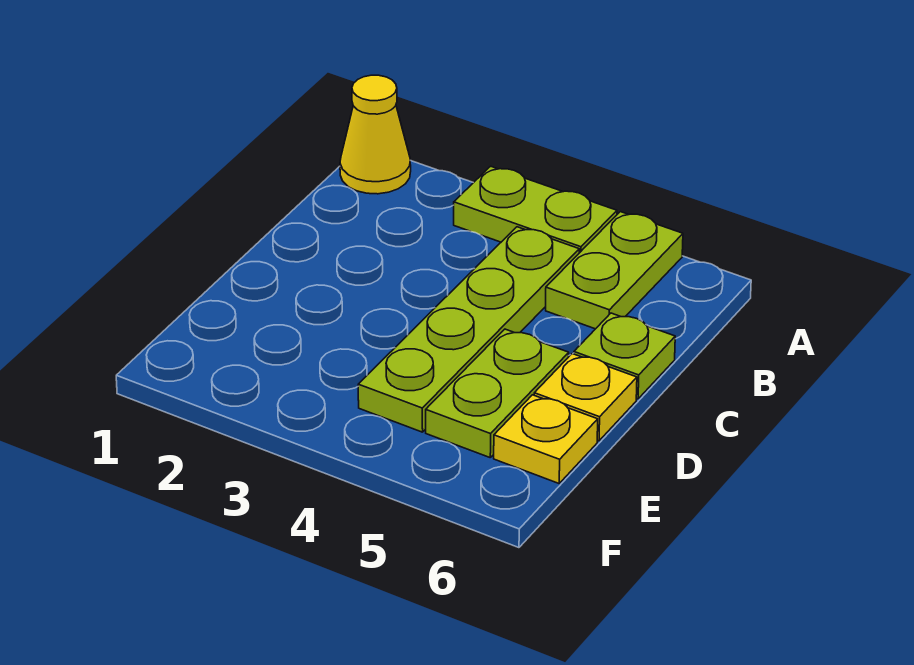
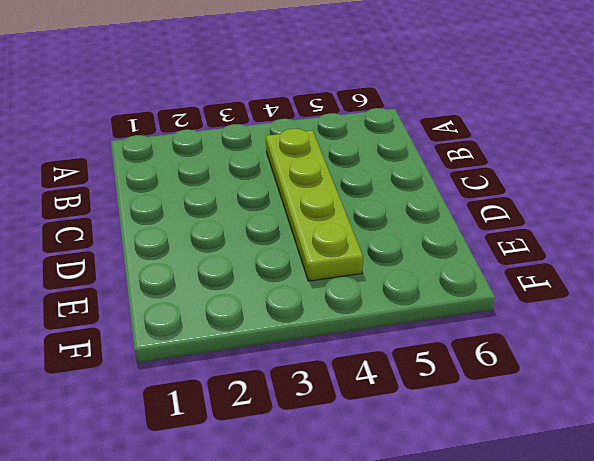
none -> yellow 1x1 cone [340,75,411,194]
none -> lime 1x2 plate [454,166,617,253]

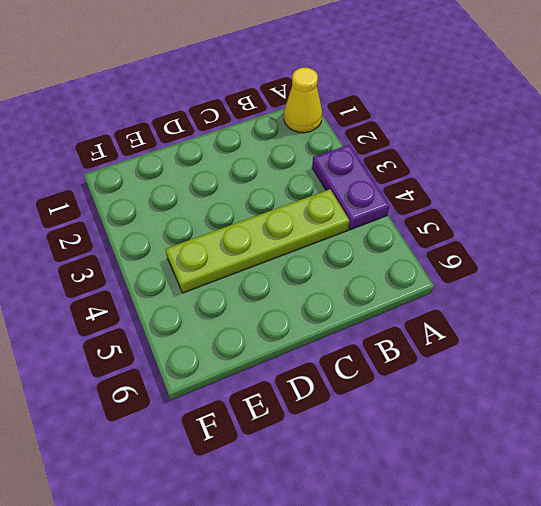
purple 1x2 plate [312,145,389,230] -> lime 1x2 plate [454,166,617,253]
none -> lime 1x2 plate [546,212,683,329]
none -> lime 1x1 plate [574,313,675,399]

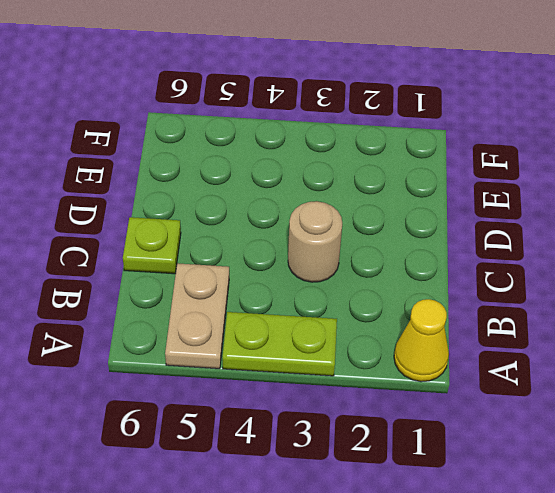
tan 1x2 plate [165,263,229,369] -> lime 1x2 plate [546,212,683,329]
tan 1x1 round brick [288,201,342,282] -> none
none -> lime 1x4 plate [358,227,579,432]
none -> lime 1x2 plate [426,329,569,457]

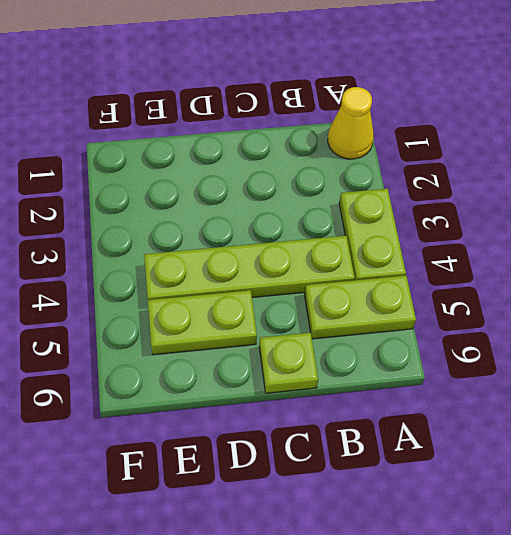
none -> yellow 1x1 plate [534,354,637,441]
none -> yellow 1x1 plate [494,395,598,483]

